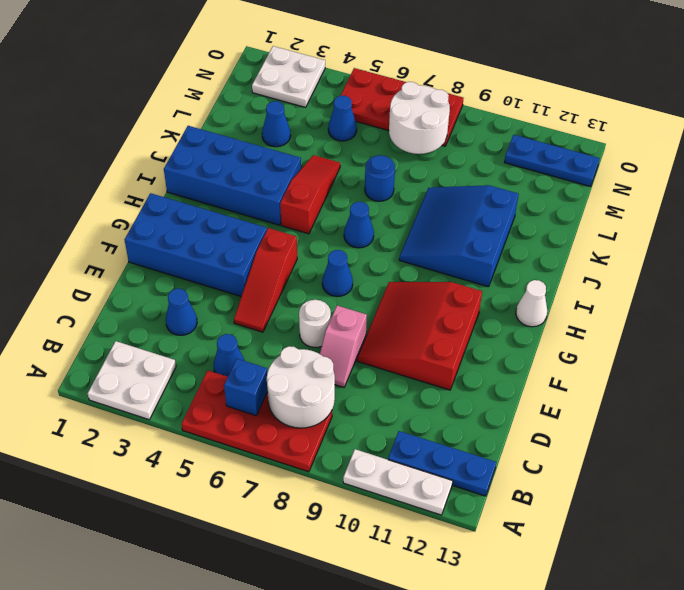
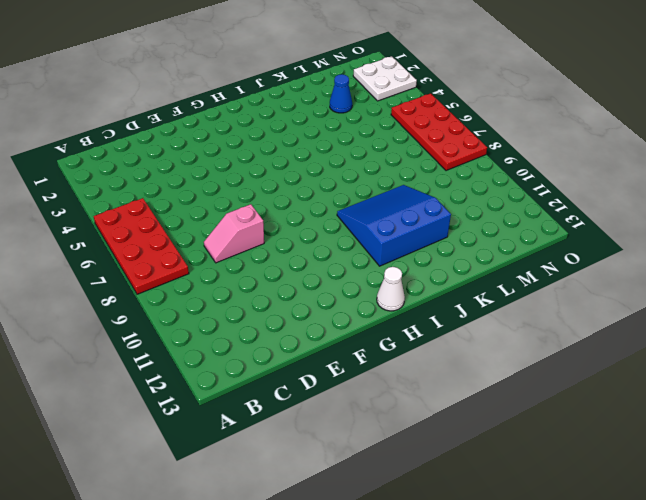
none -> white 2x2 plate [88,341,176,420]
none -> white 1x3 plate [343,449,453,515]
none -> blue 1x3 plate [388,431,496,496]

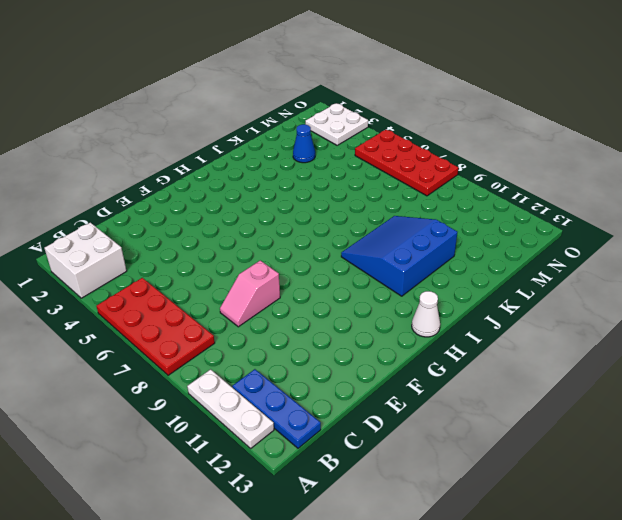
white 2x2 brick [44,223,127,298] -> white 2x2 plate [88,341,176,420]
none -> blue 1x1 cone [213,334,245,377]
none -> blue 1x1 cone [166,289,197,335]
none -> red 1x3 slope [234,228,297,332]

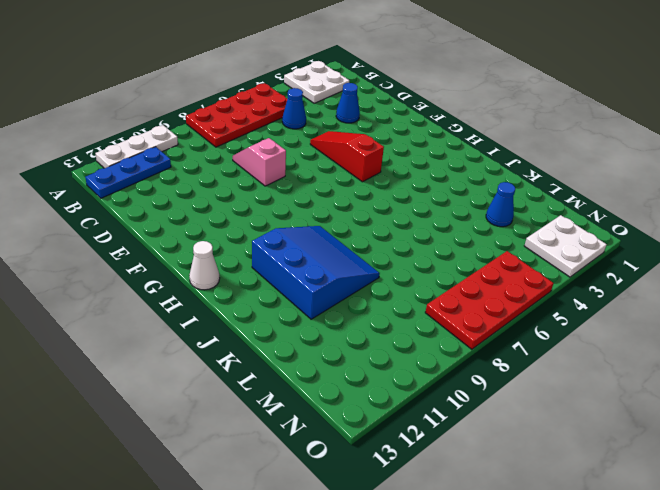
none -> white 1x1 round brick [299,300,331,348]
none -> red 3x3 slope [357,282,482,390]
none -> blue 2x4 brick [125,193,267,296]

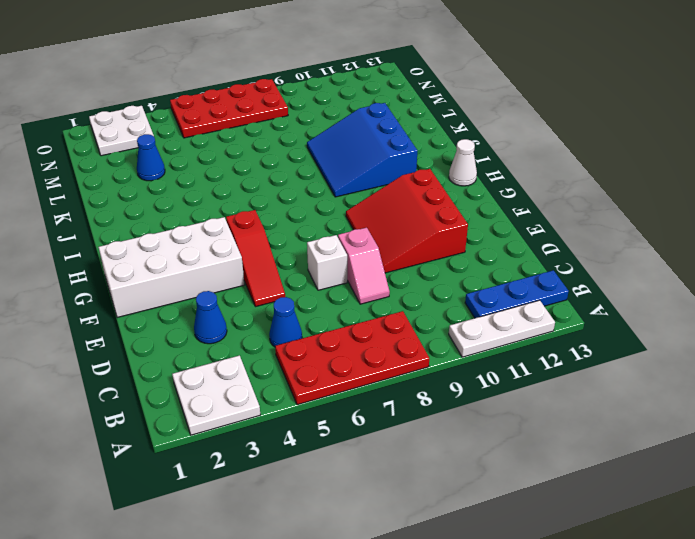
white 1x1 brick [307,235,347,290] -> white 1x1 round brick [299,300,331,348]
white 2x4 brick [99,217,244,318] -> blue 2x4 brick [125,193,267,296]
none -> blue 1x1 cone [322,250,353,297]
none -> blue 2x4 brick [164,126,301,225]
none -> red 1x3 slope [280,155,340,234]

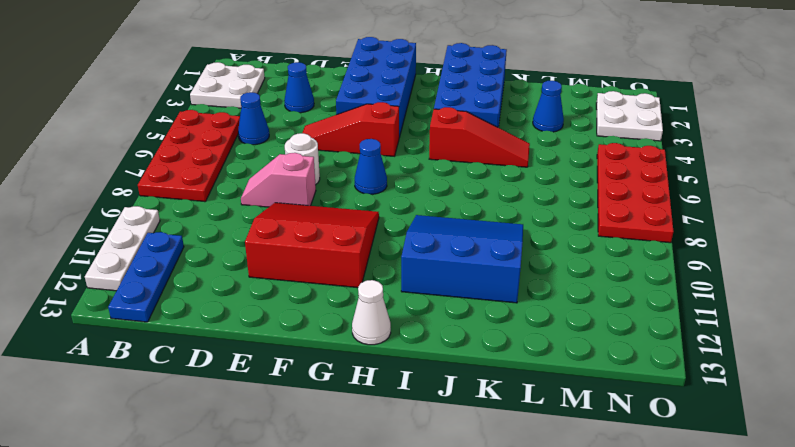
none -> blue 1x1 cone [344,202,374,248]
none -> blue 1x1 round brick [365,155,395,201]
none -> blue 1x1 cone [328,96,357,141]

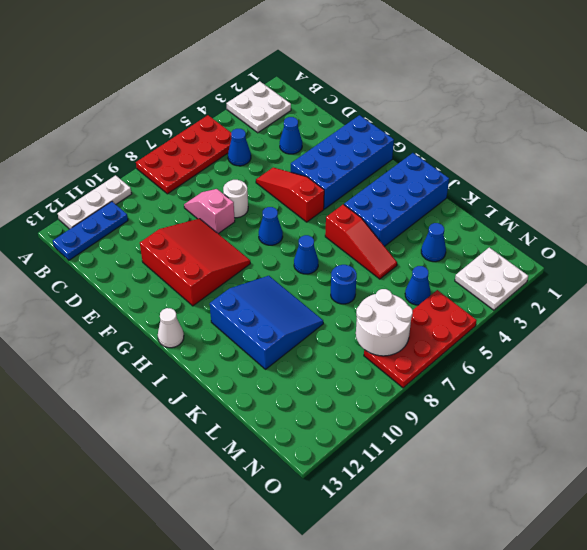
none -> blue 1x3 plate [504,135,600,187]
none -> blue 1x1 brick [224,359,267,416]
none -> white 2x2 round brick [267,346,335,428]

